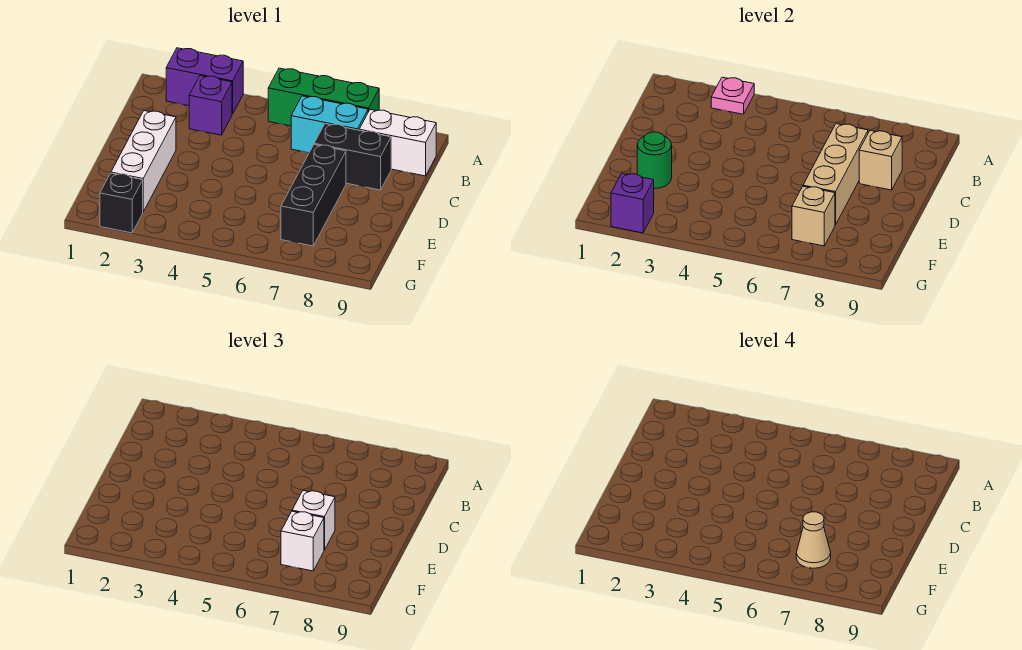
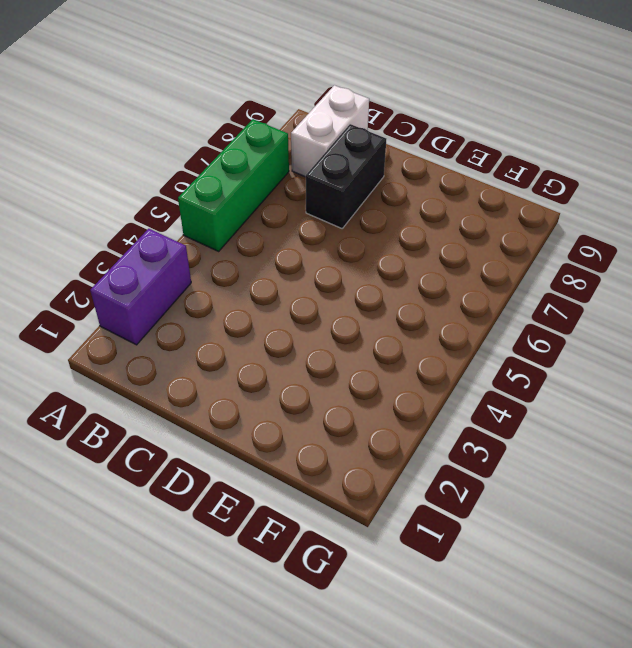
none -> purple 1x1 brick [189,76,232,135]
none -> cyan 1x2 brick [291,96,368,153]
none -> white 1x3 brick [111,111,176,212]

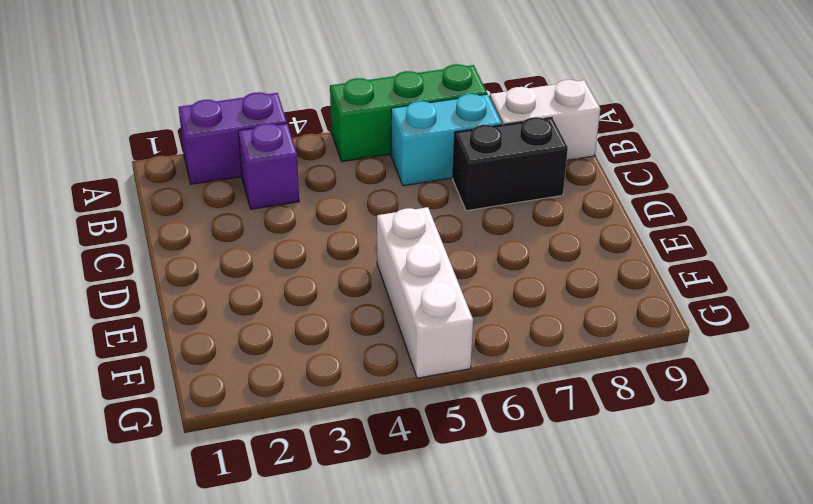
white 1x3 brick [377,207,473,378] -> white 1x3 brick moved to [111,111,176,212]
none -> black 1x3 brick [281,145,346,246]
none -> black 1x1 brick [100,173,143,233]
none -> pink 1x1 plate [711,77,754,114]

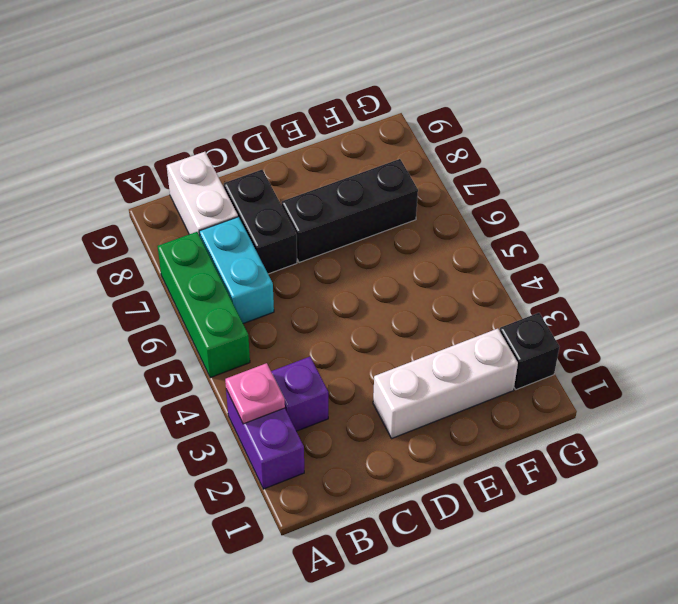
none -> tan 1x3 brick [803,124,868,225]
none -> tan 1x1 brick [859,130,902,190]
none -> green 1x1 round brick [637,132,672,189]

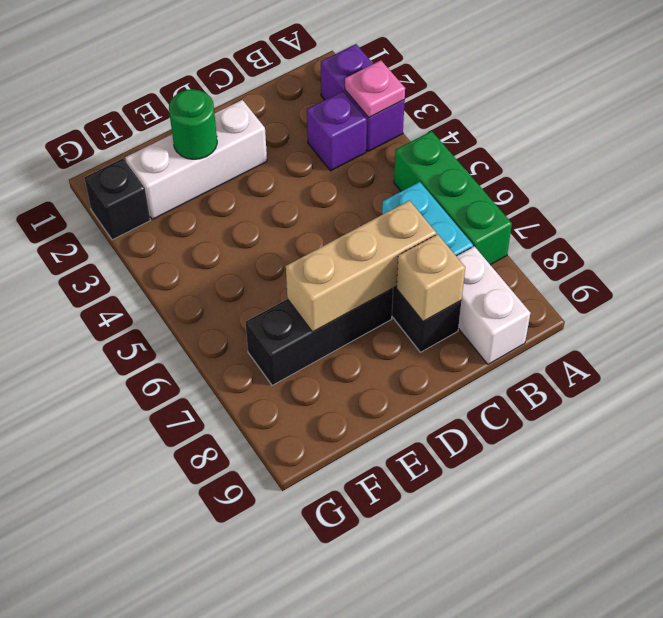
none -> tan 1x1 brick [792,186,835,246]
none -> purple 1x1 brick [611,173,654,233]
none -> white 1x1 brick [292,491,335,550]

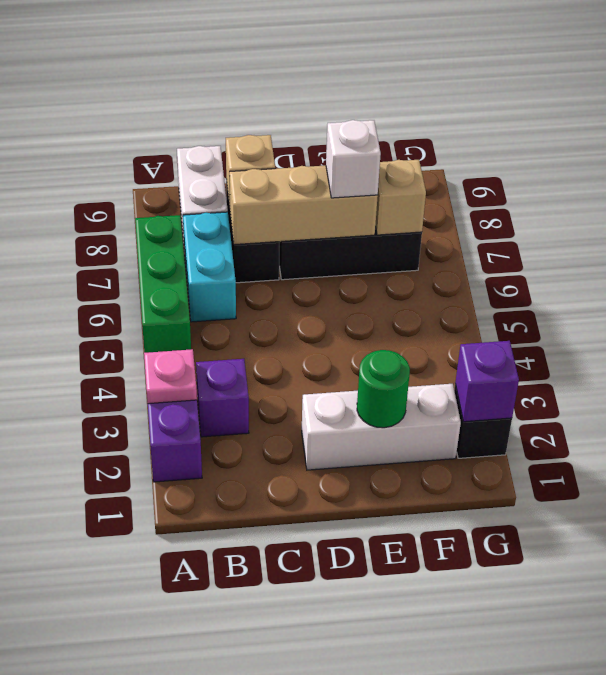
none -> white 1x1 brick [281,511,324,571]
none -> tan 1x1 cone [796,512,831,568]

